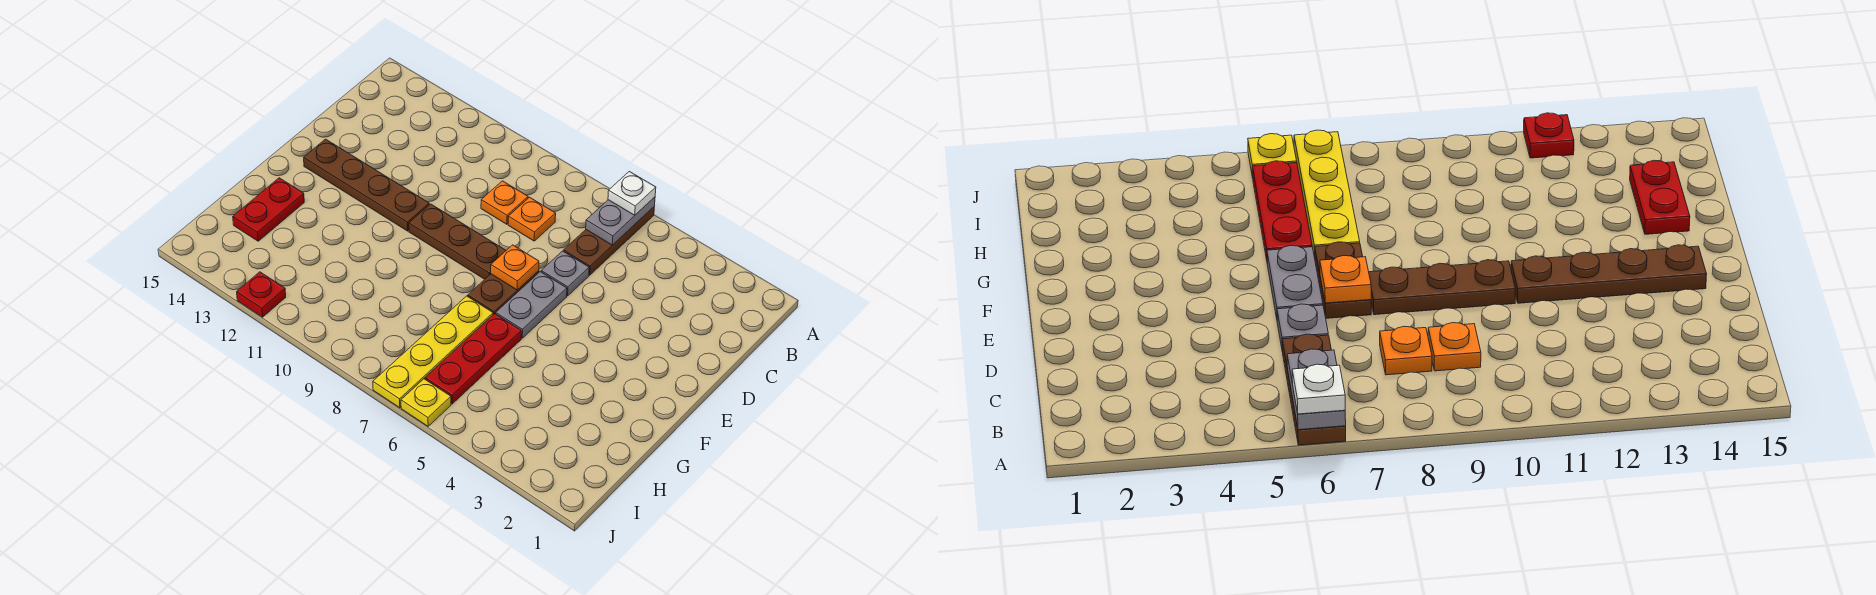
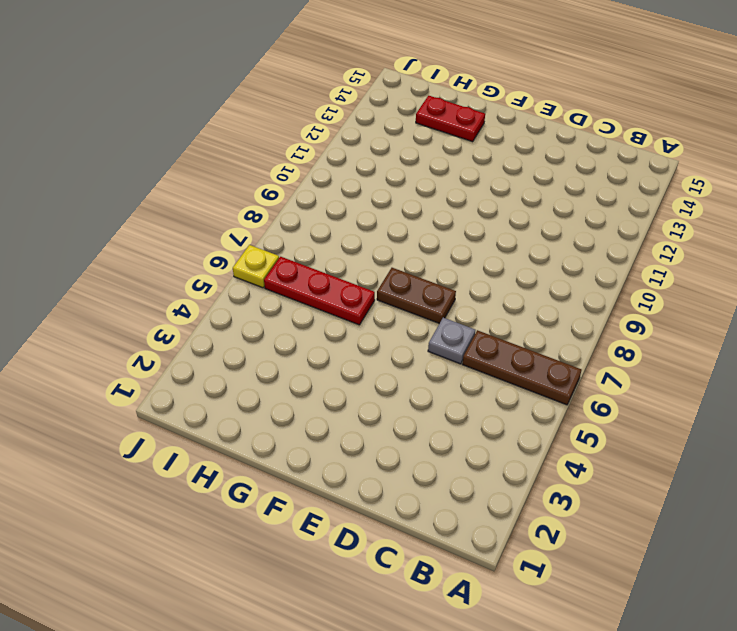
none -> orange 1x1 plate [508,197,556,241]
none -> orange 1x1 plate [481,181,528,224]
none -> grey 1x2 plate [496,272,567,338]

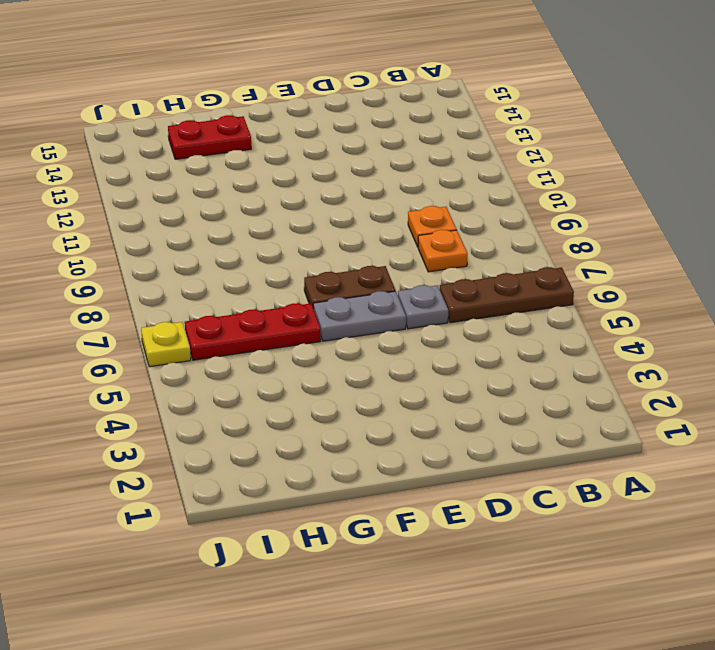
none -> brown 1x3 plate [409,204,506,279]
none -> brown 1x4 plate [304,139,429,231]
none -> yellow 1x4 plate [373,296,493,408]

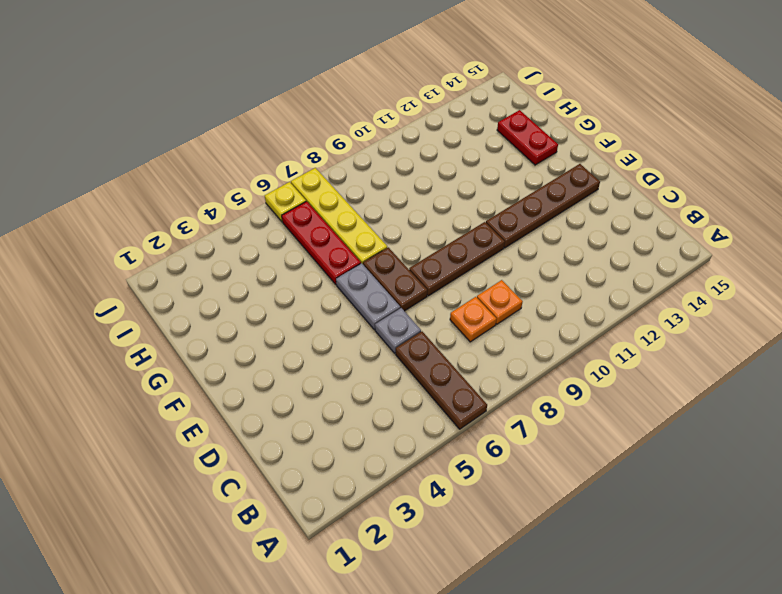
none -> red 1x1 plate [237,272,286,317]
none -> grey 1x2 plate [586,197,655,245]
none -> orange 1x1 plate [491,245,539,290]

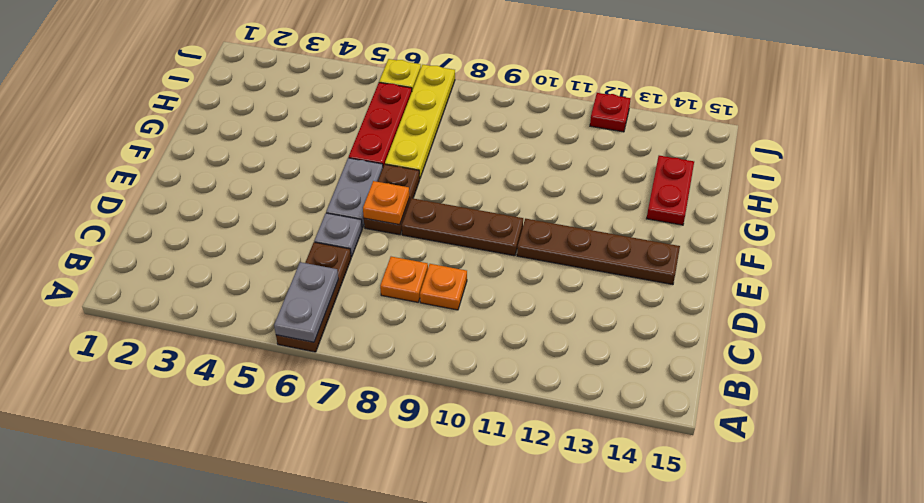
none -> white 1x1 plate [608,171,656,215]

